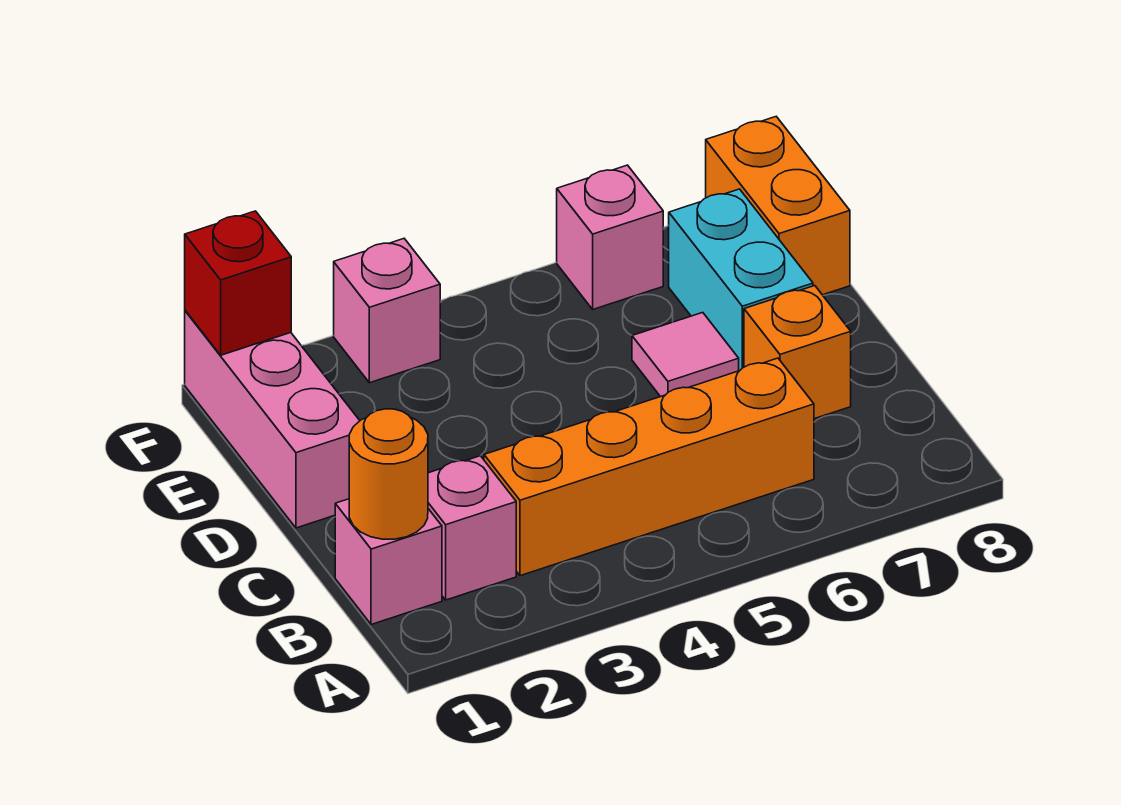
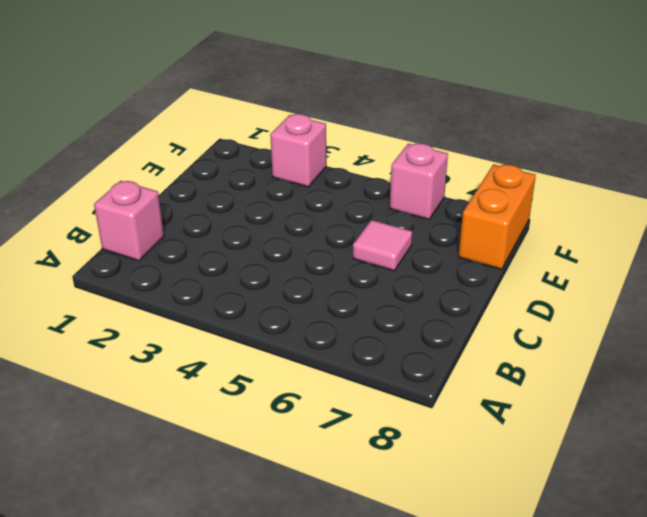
none -> pink 1x1 brick [428,456,516,600]
none -> orange 1x4 brick [484,358,814,576]
none -> orange 1x1 brick [744,286,851,419]

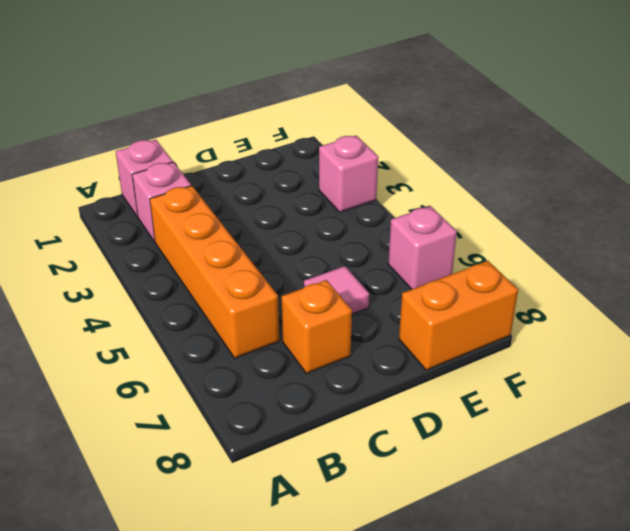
none -> pink 1x3 brick [185,311,360,528]
none -> cyan 1x2 brick [669,189,813,371]
none -> orange 1x1 round brick [349,409,428,539]

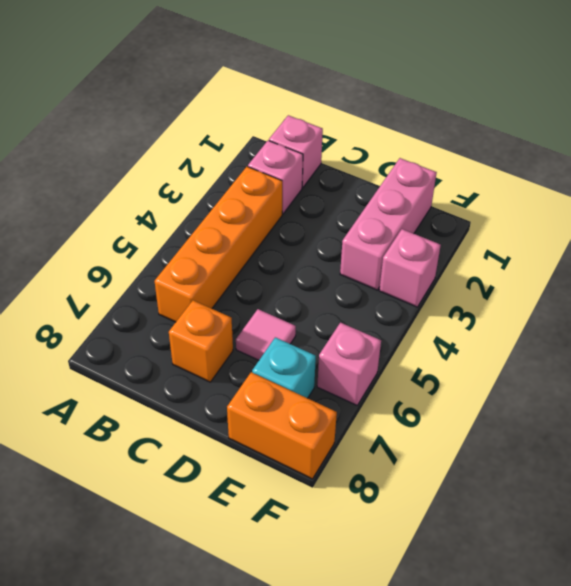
pink 1x3 brick [340,158,437,290] -> pink 1x3 brick turned to [185,311,360,528]
cyan 1x1 brick [252,337,316,398] -> cyan 1x2 brick [669,189,813,371]
none -> orange 1x1 round brick [349,409,428,539]
none -> red 1x1 brick [185,211,291,355]

